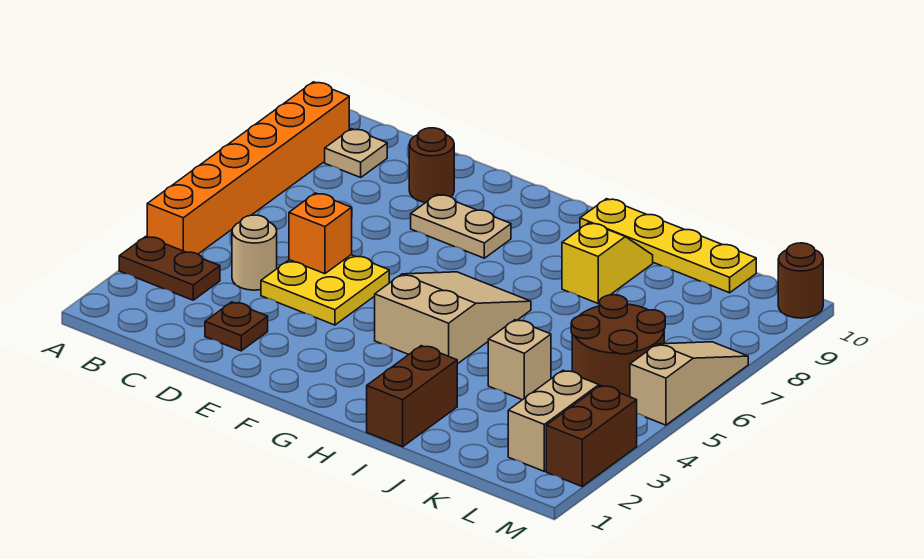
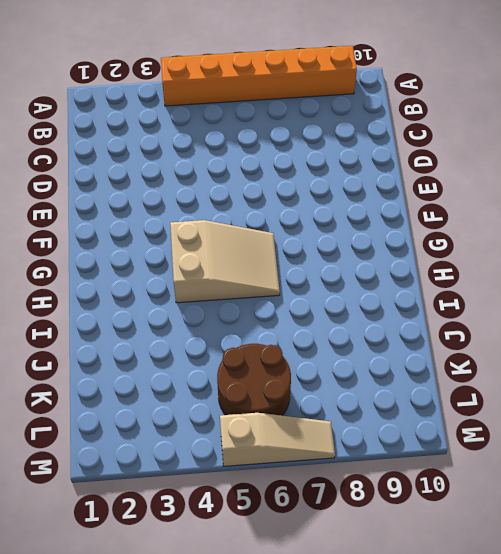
none -> brown 1x2 plate [119,236,220,300]
none -> tan 1x1 plate [325,129,387,177]
none -> tan 1x1 round brick [232,215,277,290]

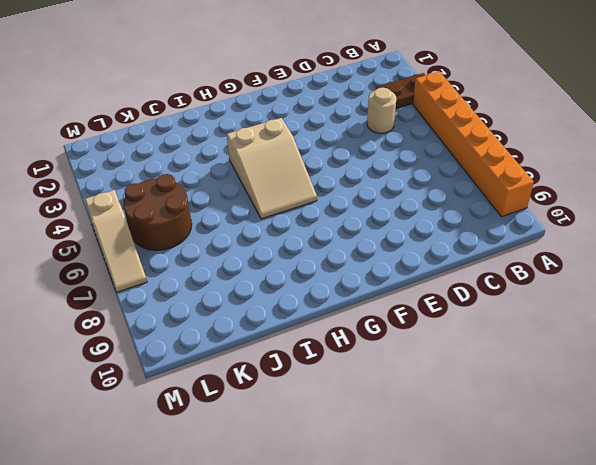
none -> tan 1x1 plate [325,129,387,177]
none -> brown 1x1 plate [205,302,268,351]
none -> yellow 2x2 plate [261,255,389,325]

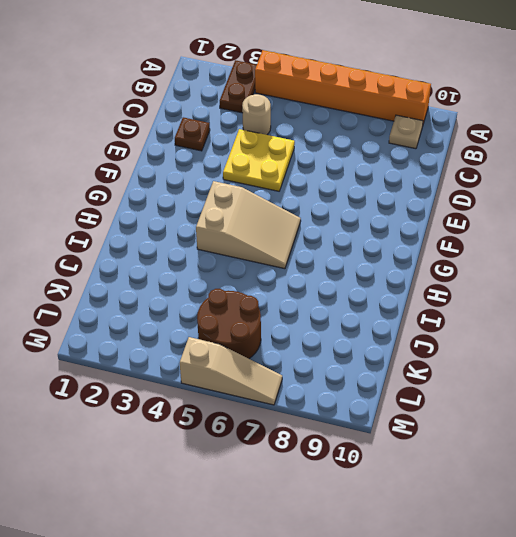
none -> brown 1x1 round brick [409,128,454,203]
none -> tan 1x2 plate [411,194,511,258]
none -> yellow 1x4 plate [580,199,756,293]

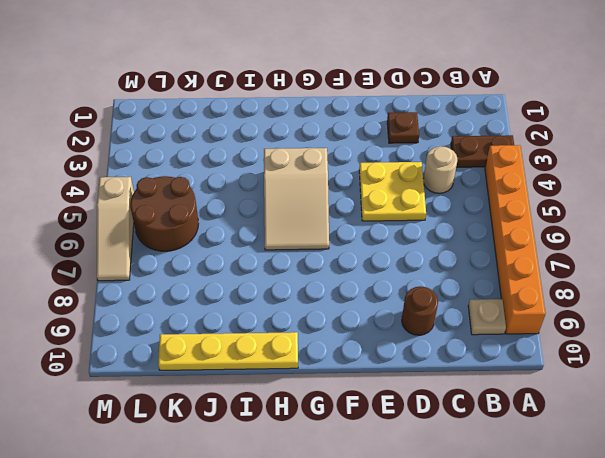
none -> tan 1x2 plate [411,194,511,258]
none -> brown 1x2 brick [367,346,457,447]
none -> yellow 1x2 slope [562,222,653,303]

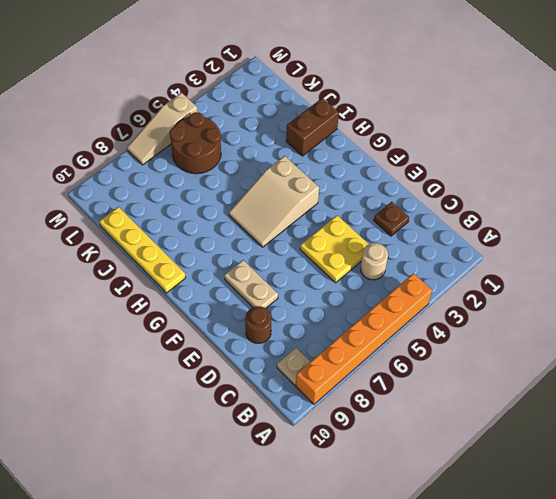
none -> brown 1x2 plate [119,236,220,300]
none -> yellow 1x2 slope [562,222,653,303]
none -> tan 1x1 brick [488,320,551,400]

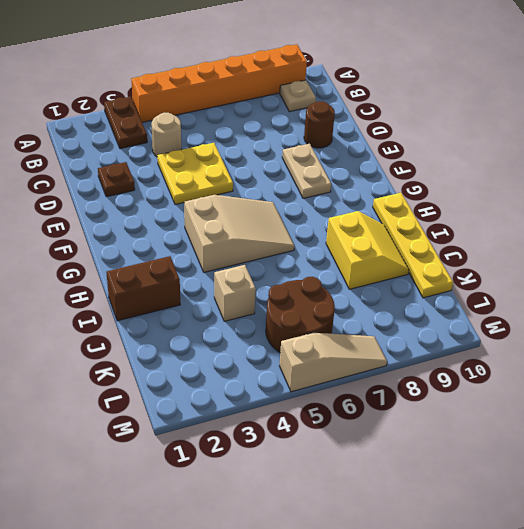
yellow 2x2 slope [326,211,409,289] -> yellow 1x2 slope [562,222,653,303]
none -> tan 1x2 brick [508,371,599,471]
none -> brown 1x2 brick [546,385,637,486]
none -> brown 1x1 round brick [778,243,823,318]

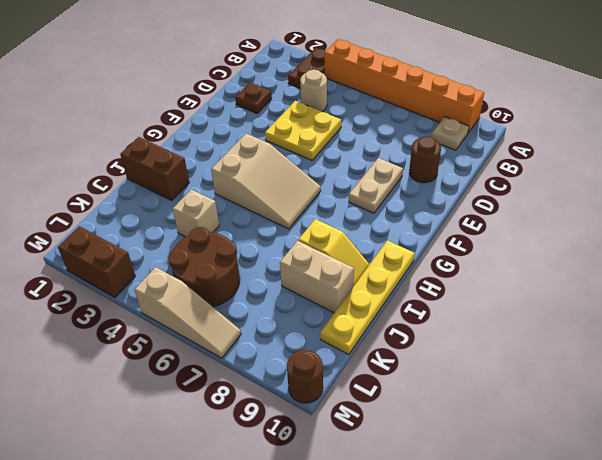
tan 1x2 brick [280,241,354,313] -> tan 1x2 brick moved to [508,371,599,471]
none -> orange 1x1 brick [289,193,352,274]

